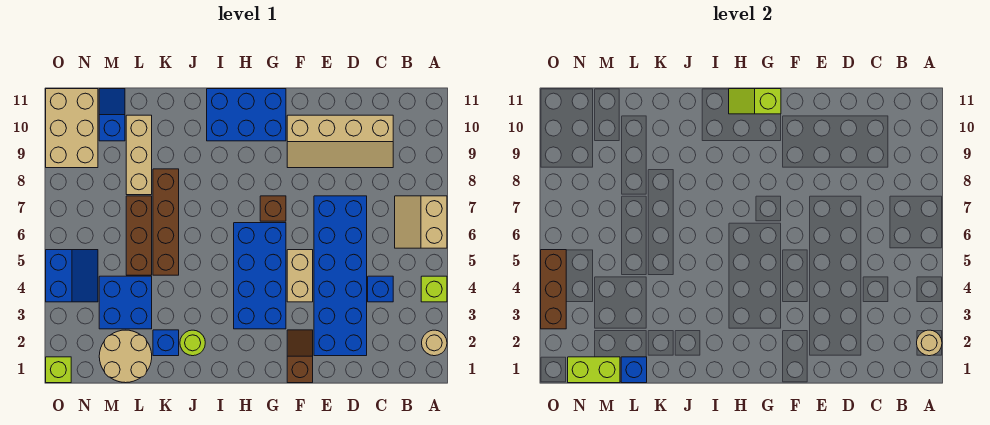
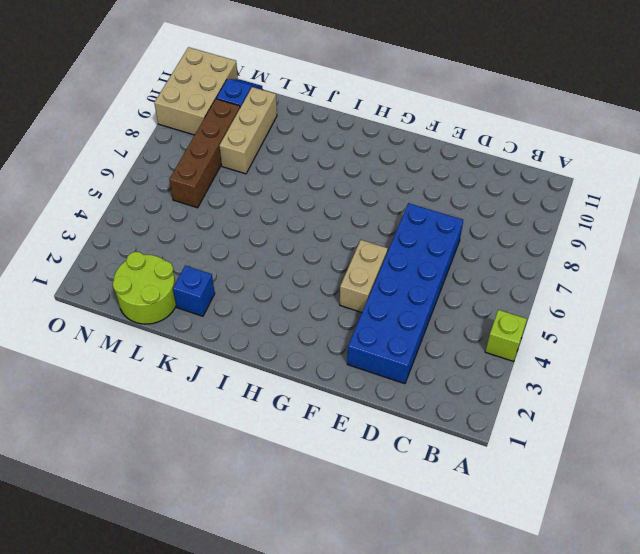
lime 2x2 round brick [113,252,176,324] -> tan 2x2 round brick [99,330,152,383]
brown 1x4 brick [169,99,240,208] -> brown 1x4 brick moved to [153,169,179,275]
none -> tan 1x1 round brick [422,330,447,356]
none -> tan 2x2 slope [395,196,447,248]
none -> blue 1x1 brick [368,276,393,302]

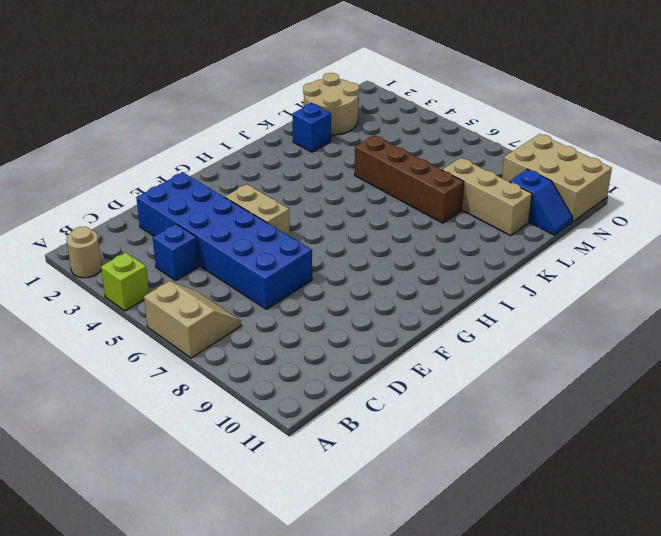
none -> tan 2x4 slope [287,115,393,168]
none -> brown 1x2 slope [287,330,313,383]
none -> blue 2x4 brick [234,223,286,329]

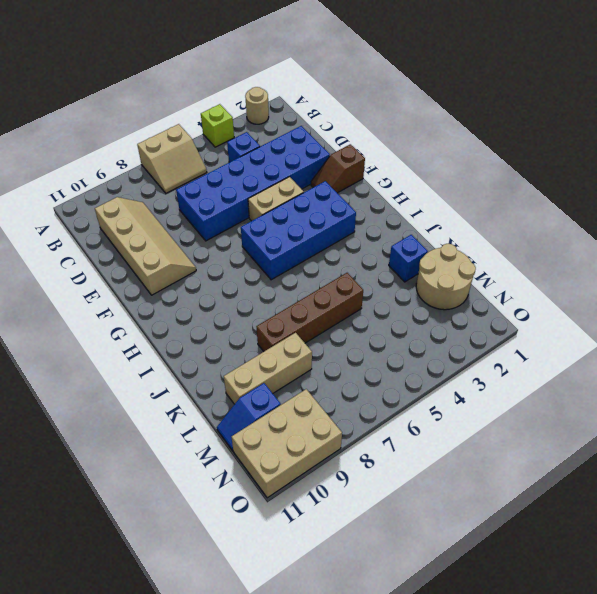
none -> brown 1x1 brick [260,196,286,221]
none -> blue 2x3 brick [207,89,286,141]
none -> lime 1x1 round brick [180,330,205,356]

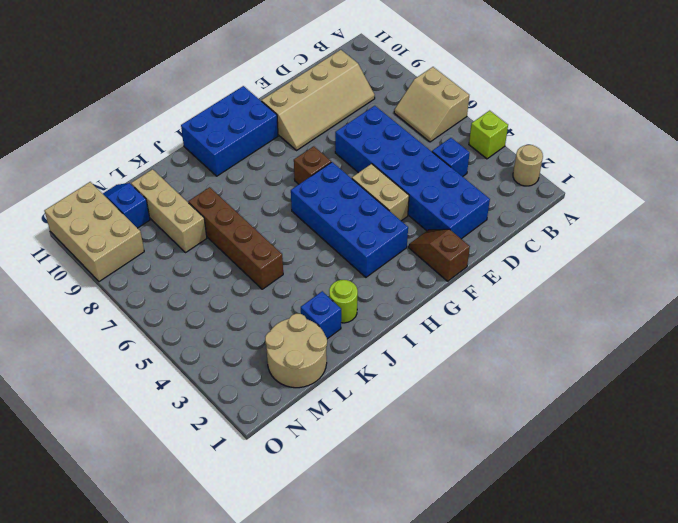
none -> blue 2x2 brick [99,276,152,329]
none -> brown 1x3 brick [126,196,152,275]
none -> blue 2x2 slope [46,250,98,302]

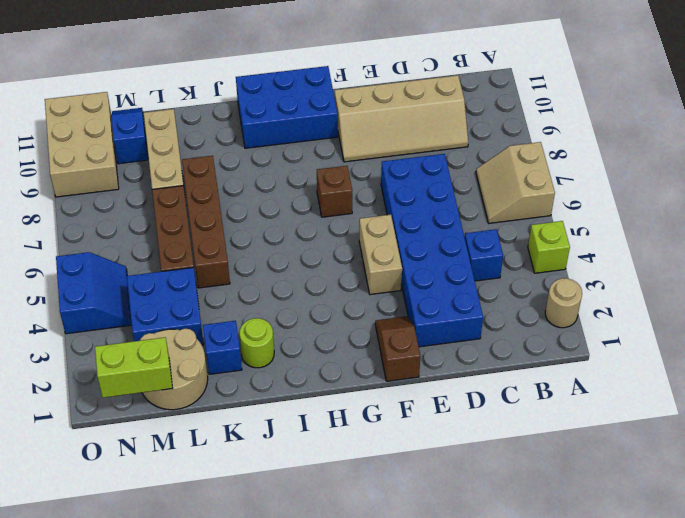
none -> blue 2x4 brick [234,223,286,329]
none -> lime 1x1 brick [46,357,71,383]
none -> tan 1x1 round brick [917,330,942,356]

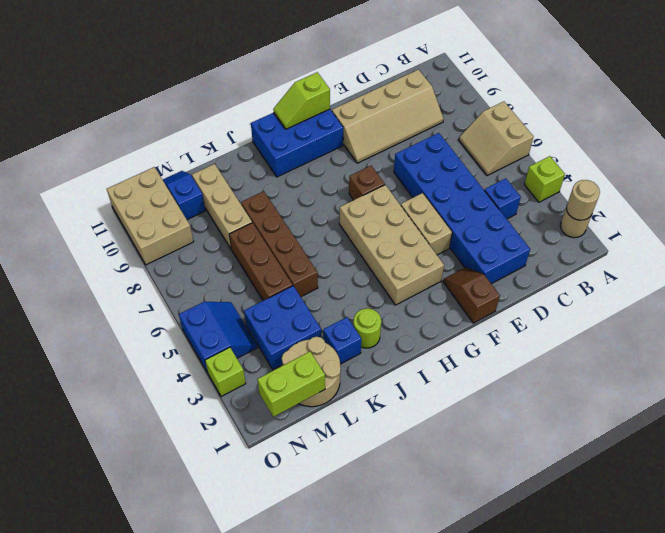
tan 2x4 brick [339,185,444,305] -> blue 2x4 brick [234,223,286,329]
lime 1x1 brick [205,347,246,397] -> lime 1x1 brick moved to [46,357,71,383]
none -> blue 1x1 brick [621,357,647,383]
none -> brown 1x3 brick [541,250,566,329]

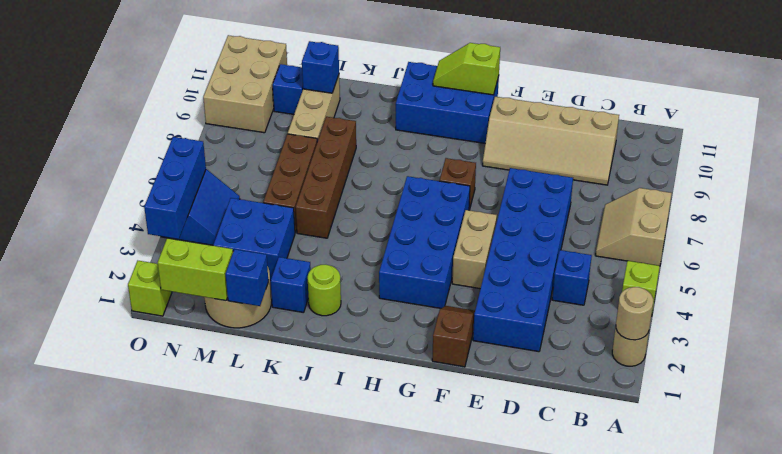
blue 1x1 brick [302,41,339,93] -> none
blue 1x3 brick [144,137,206,239] -> brown 1x3 brick [541,250,566,329]

